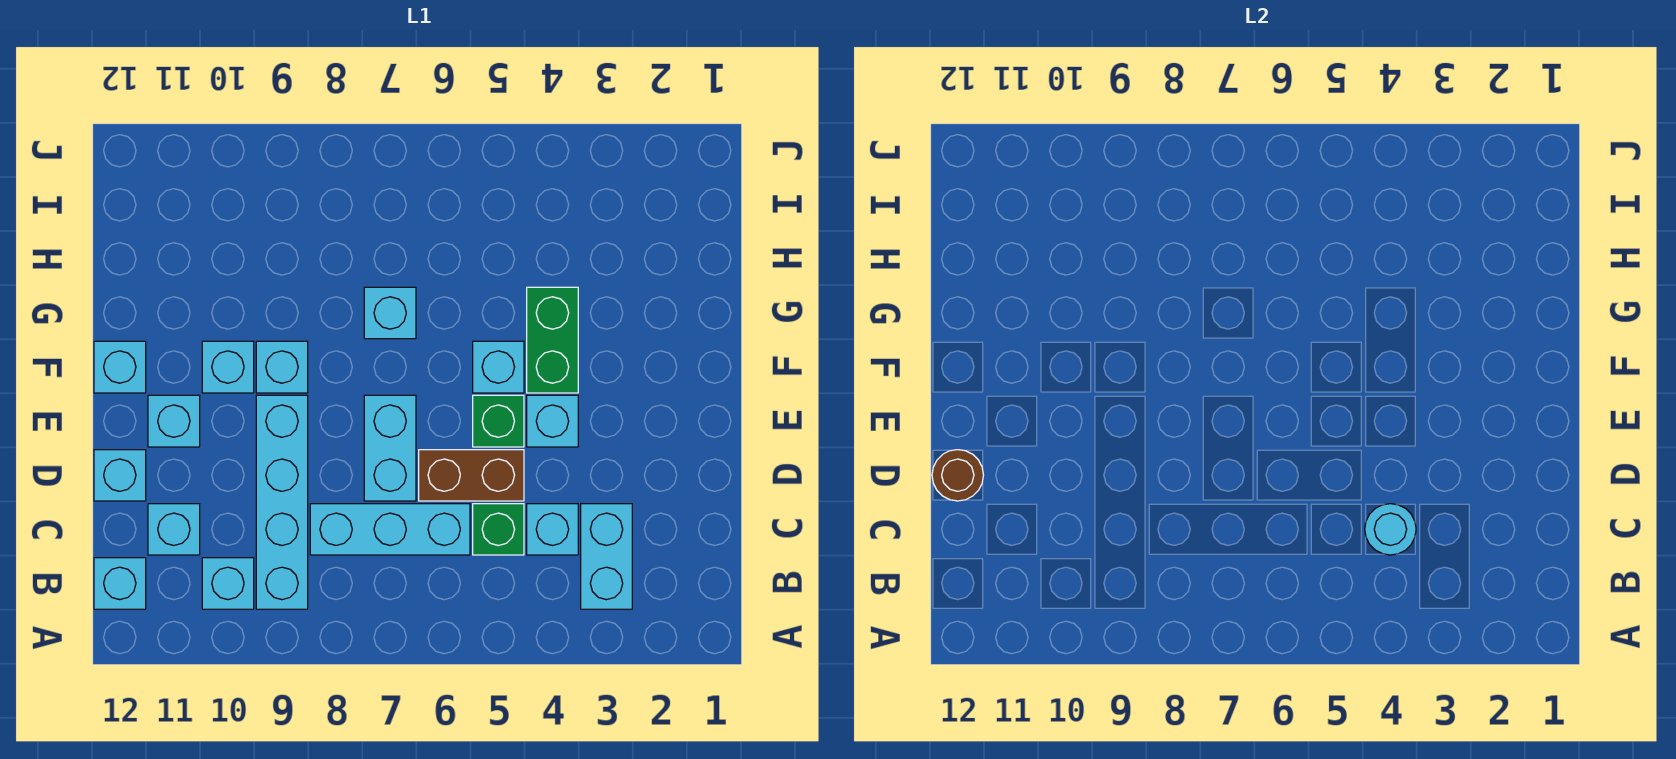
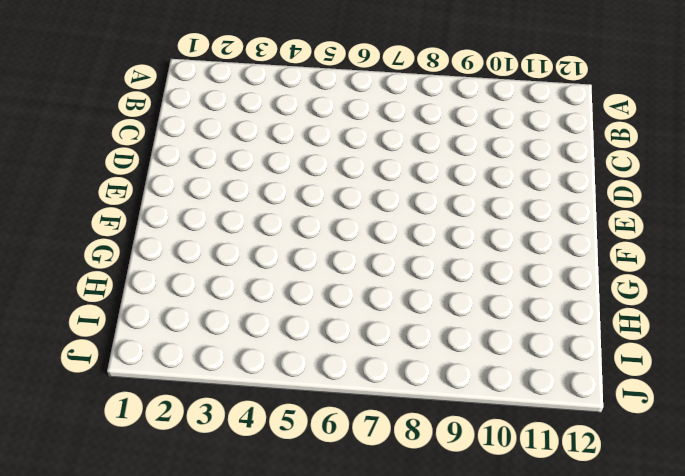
none -> cyan 1x2 brick [581,504,632,609]
none -> cyan 1x4 brick [256,395,308,609]
none -> cyan 1x1 brick [202,558,254,609]

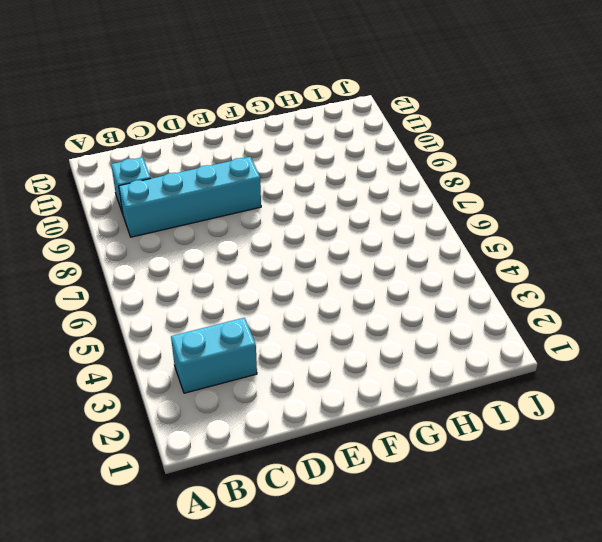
none -> cyan 1x1 brick [94,558,146,609]
none -> cyan 1x1 brick [527,504,578,555]
none -> green 1x1 brick [473,504,524,555]

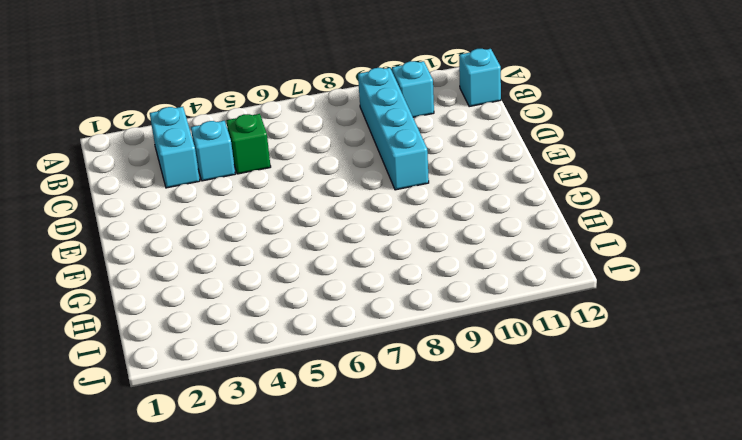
none -> cyan 1x3 brick [310,504,470,555]
none -> cyan 1x1 brick [148,504,200,555]
none -> brown 1x2 brick [419,450,524,501]

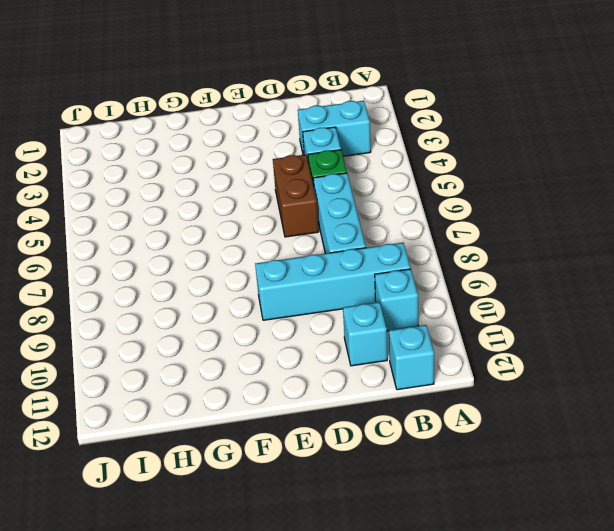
none -> cyan 1x2 brick [364,395,416,501]
none -> cyan 1x1 brick [94,450,146,501]
none -> cyan 1x1 brick [527,395,578,447]

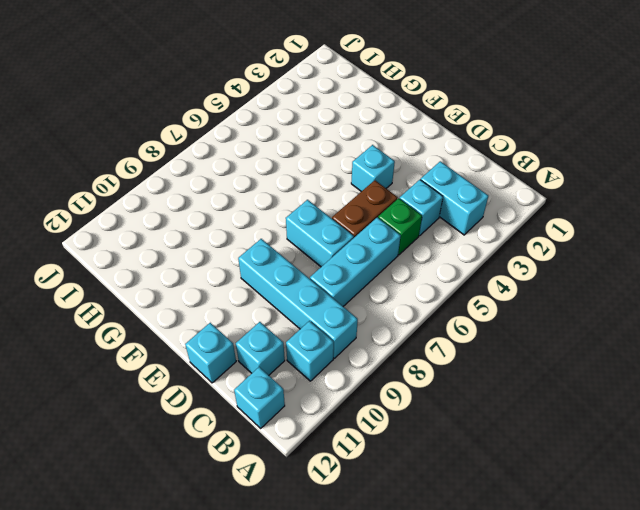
none -> green 1x1 brick [473,395,524,447]
none -> cyan 1x1 brick [148,395,200,447]
none -> green 1x2 brick [527,287,578,393]

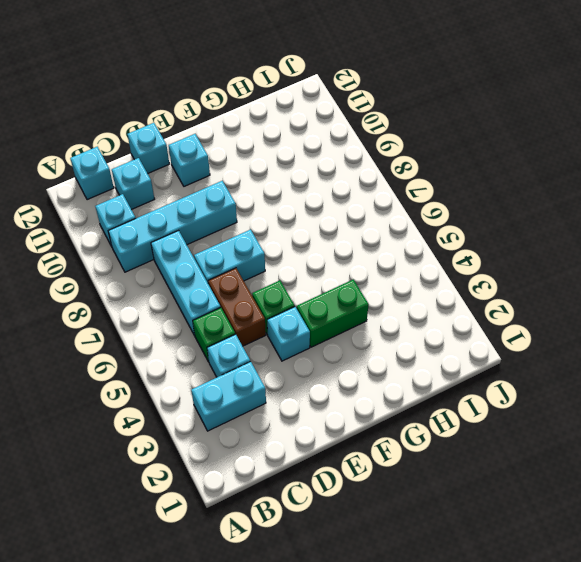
none -> cyan 1x1 brick [473,341,524,393]
none -> cyan 1x1 brick [256,341,308,393]
none -> cyan 1x1 brick [202,341,254,393]

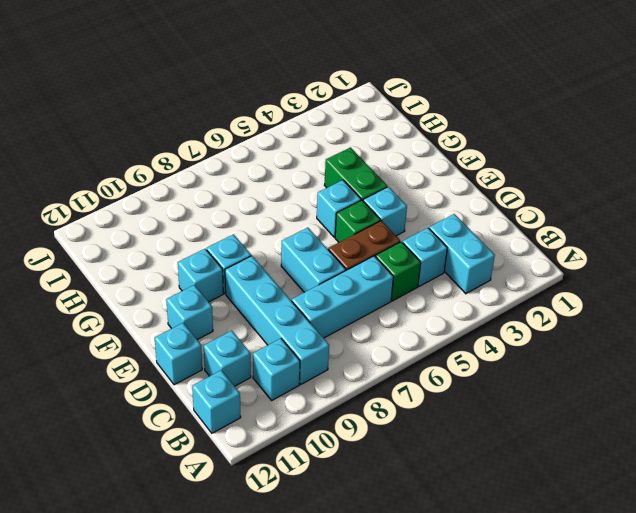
none -> cyan 1x1 brick [94,341,146,393]
none -> cyan 1x1 brick [364,287,416,339]
none -> cyan 1x1 round brick [1365,504,1416,555]

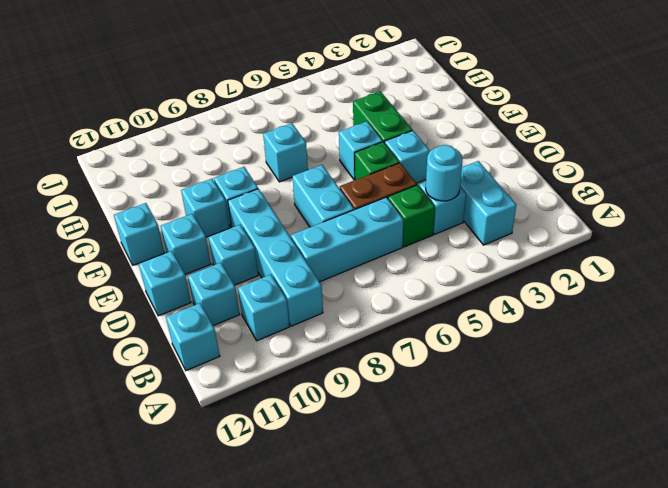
cyan 1x1 brick [208,225,258,285] -> none
none -> brown 1x1 round brick [932,450,983,501]

